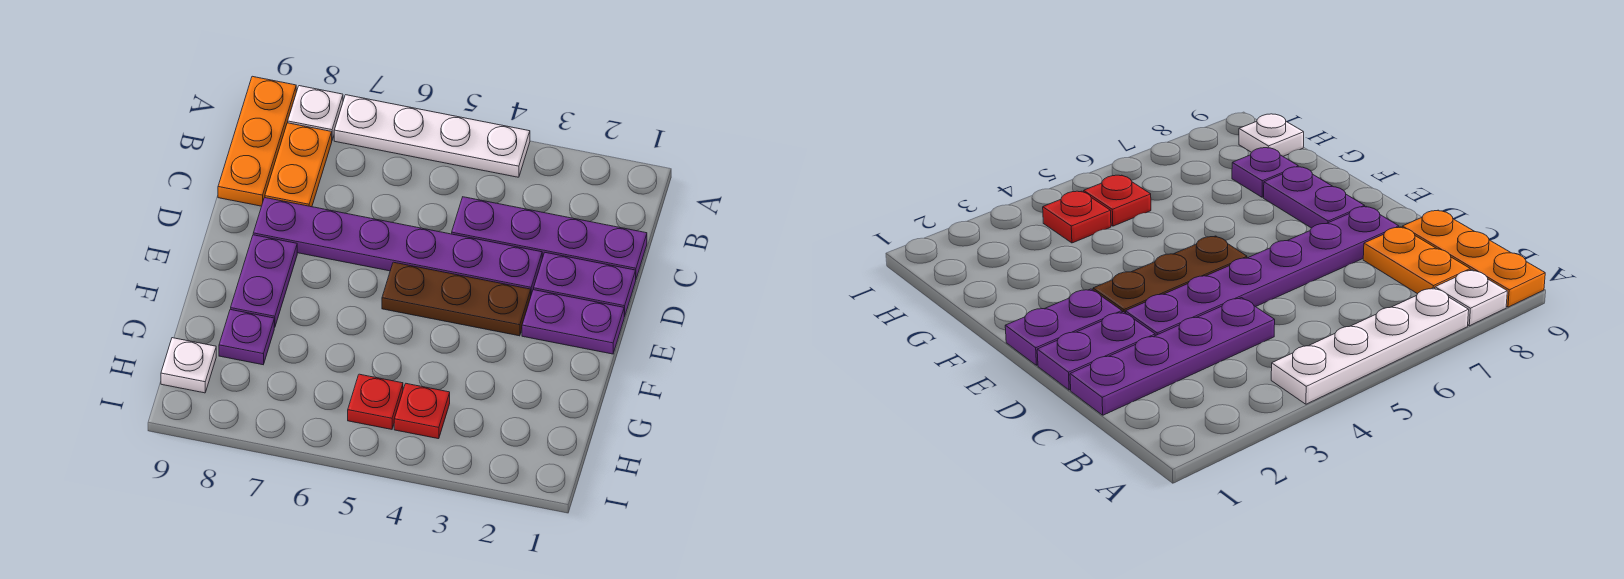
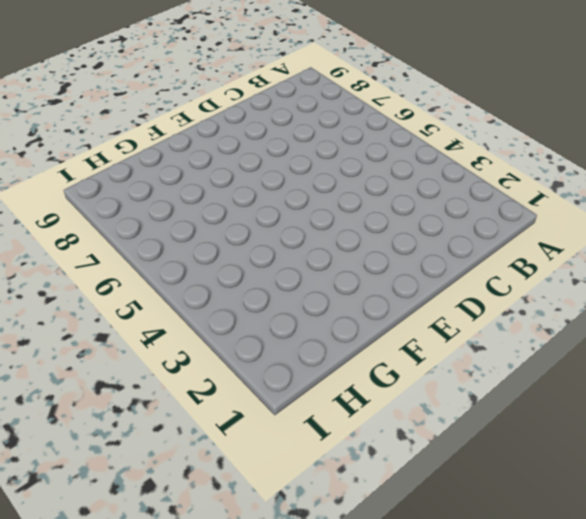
none -> white 1x4 plate [334,95,530,177]
none -> white 1x1 plate [288,86,343,140]
none -> orange 1x3 plate [218,76,296,206]

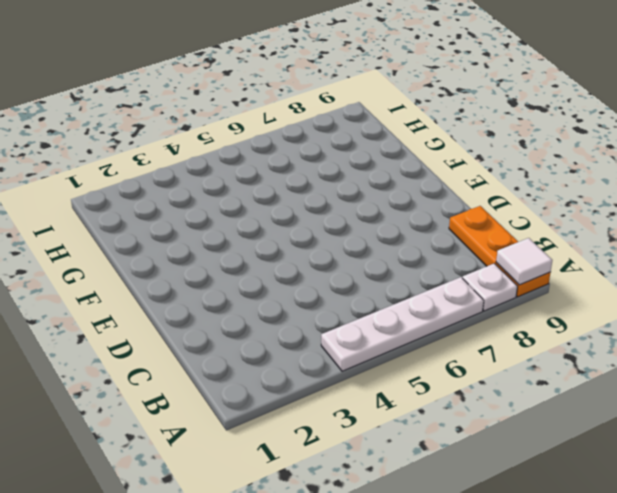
white 1x1 tile [496,238,552,285] -> none
none -> orange 1x2 plate [265,123,332,207]
none -> purple 1x4 plate [452,197,647,278]
none -> purple 1x2 plate [534,253,636,317]

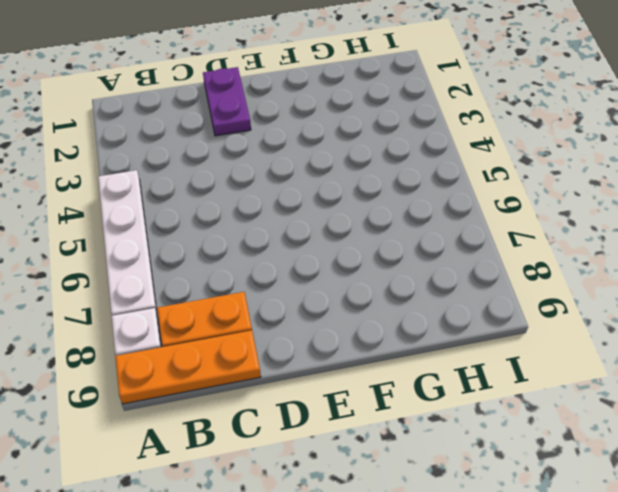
none -> purple 1x4 plate [452,197,647,278]
none -> purple 1x6 plate [253,198,542,294]
none -> purple 1x2 plate [522,290,624,354]

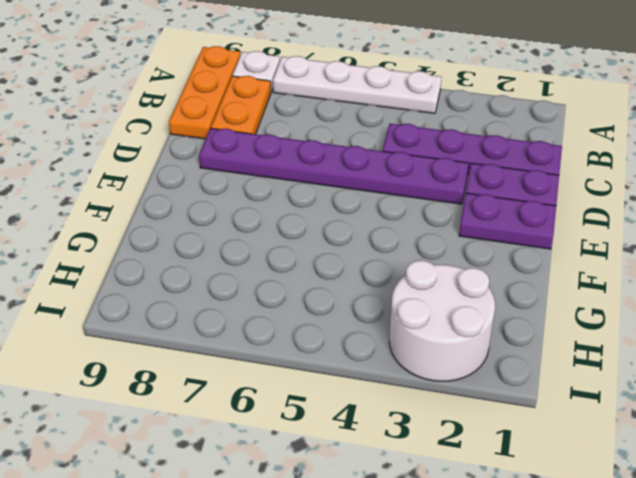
white 2x2 round brick [389,260,495,381] -> none
none -> brown 1x3 plate [382,262,531,336]
none -> purple 1x2 plate [231,235,297,327]
none -> purple 1x1 plate [219,309,274,365]

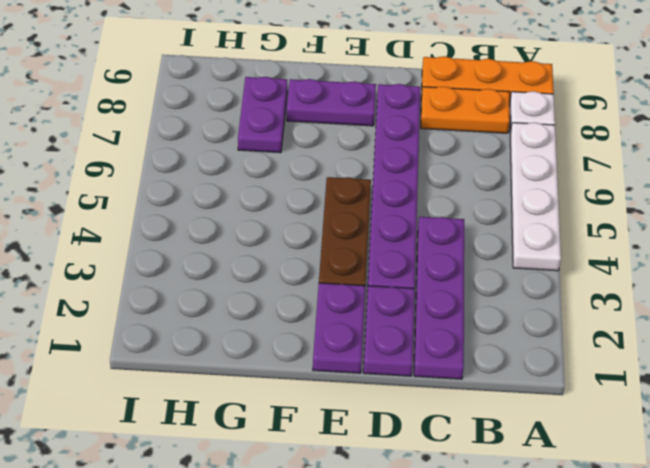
purple 1x2 plate [238,77,287,153] -> purple 1x1 plate [219,309,274,365]
none -> red 1x1 plate [394,384,450,439]
none -> red 1x1 plate [348,374,403,429]
none -> white 1x1 plate [161,338,216,393]

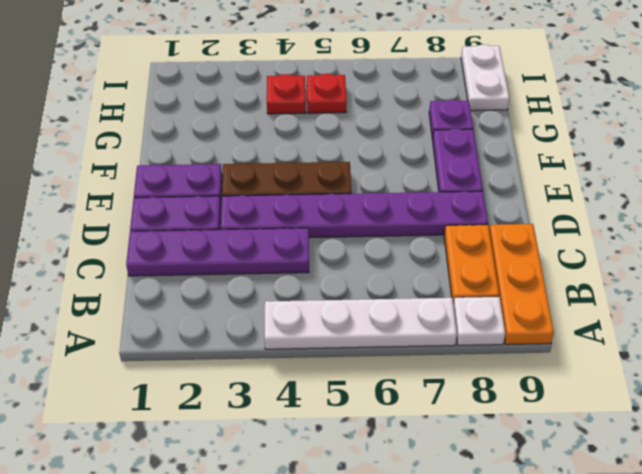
white 1x2 plate [461,44,509,111] -> white 1x1 plate [161,338,216,393]

